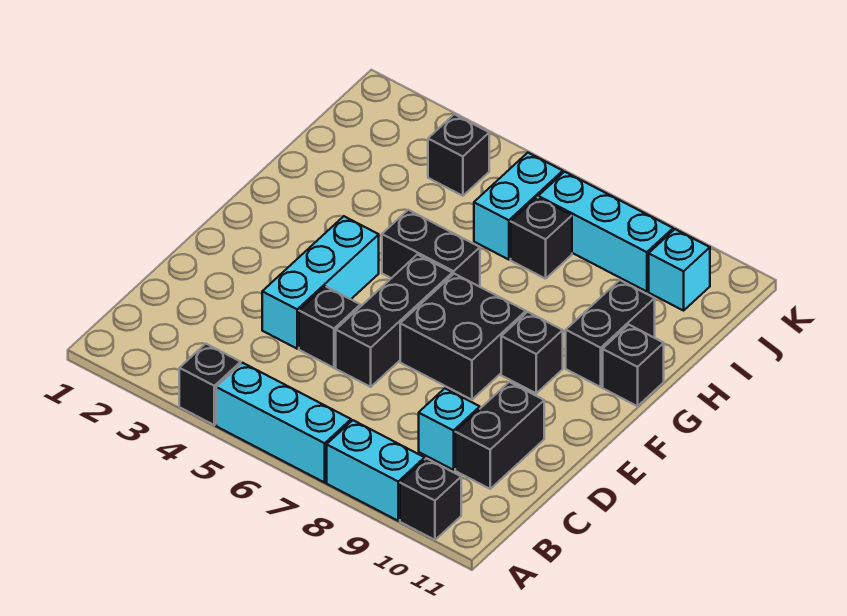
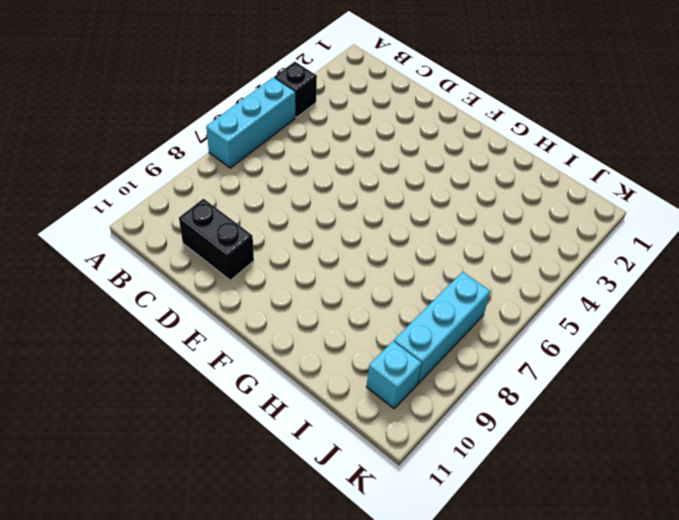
none -> cyan 1x2 brick [327,420,425,521]
none -> black 1x1 brick [400,458,461,540]
none -> cyan 1x1 brick [419,388,480,470]

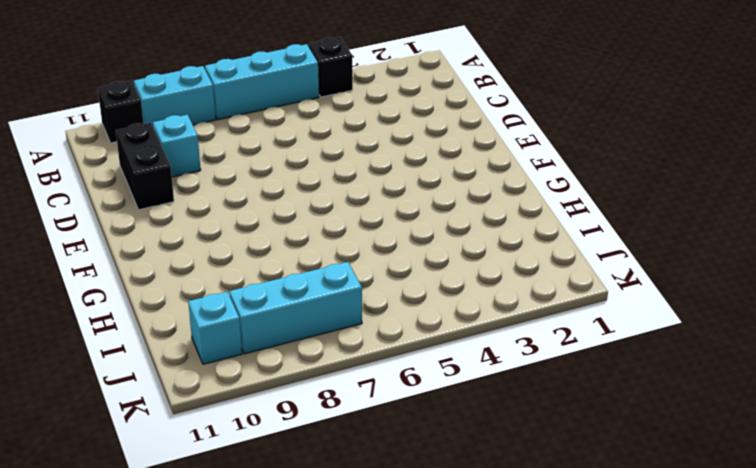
none -> cyan 1x3 brick [262,216,379,349]
none -> black 1x1 brick [299,286,360,368]
none -> black 1x3 brick [336,255,452,387]

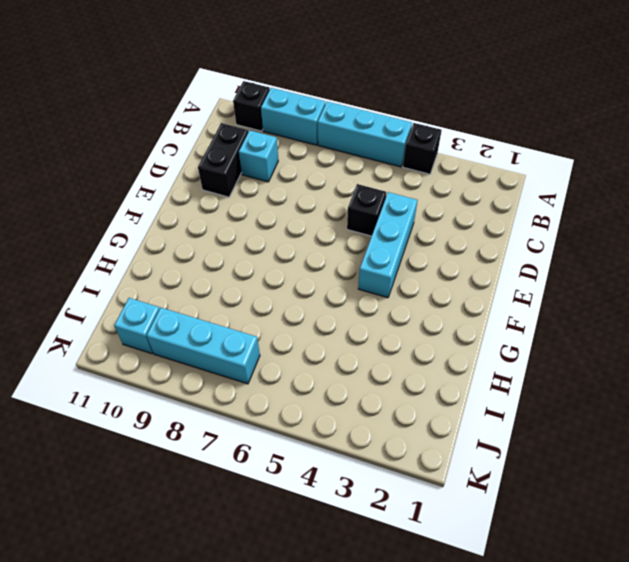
none -> black 1x3 brick [336,255,452,387]
none -> black 2x2 brick [400,274,526,400]
none -> black 1x1 brick [501,312,563,393]

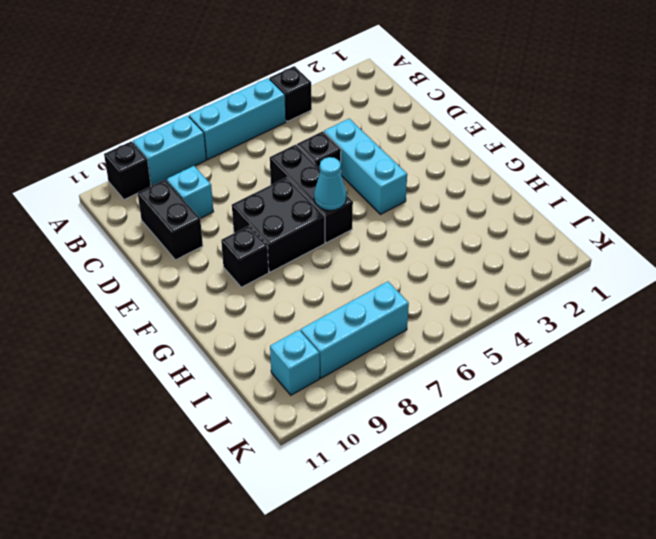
cyan 1x1 cone [314,157,346,210] -> none
none -> black 1x2 brick [382,210,480,287]
none -> black 1x2 brick [566,280,655,387]
none -> black 1x1 brick [603,325,664,406]

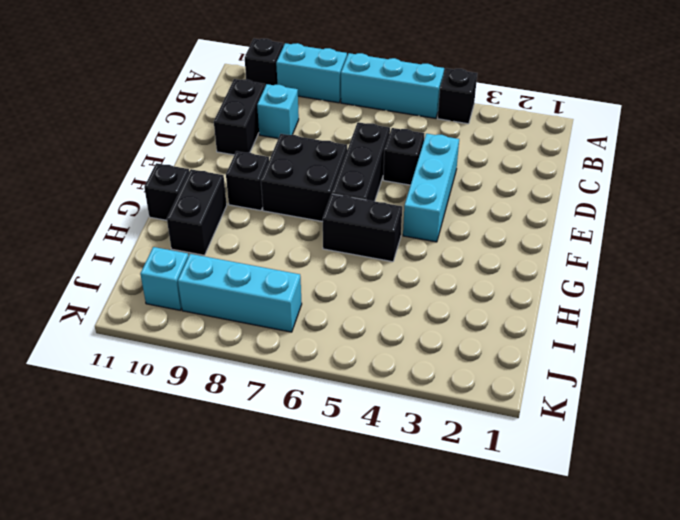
none -> cyan 1x2 brick [474,153,563,260]
none -> black 1x1 brick [511,197,572,279]
none -> black 1x1 brick [428,114,489,196]

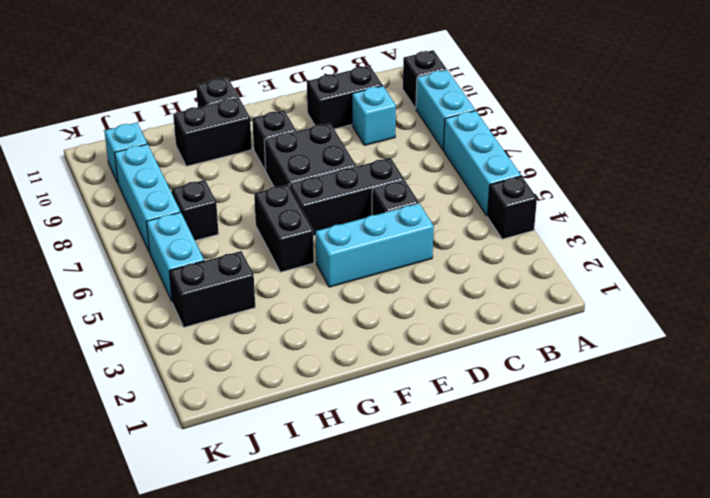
black 1x2 brick [169,251,255,327] -> black 1x1 brick [428,114,489,196]
cyan 1x2 brick [146,212,204,301] -> cyan 1x2 brick turned to [474,153,563,260]

